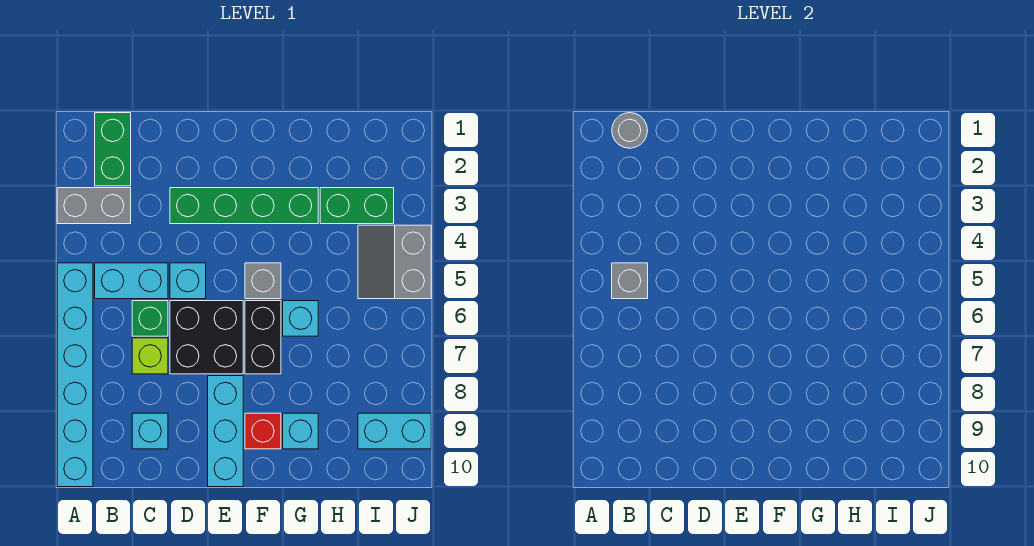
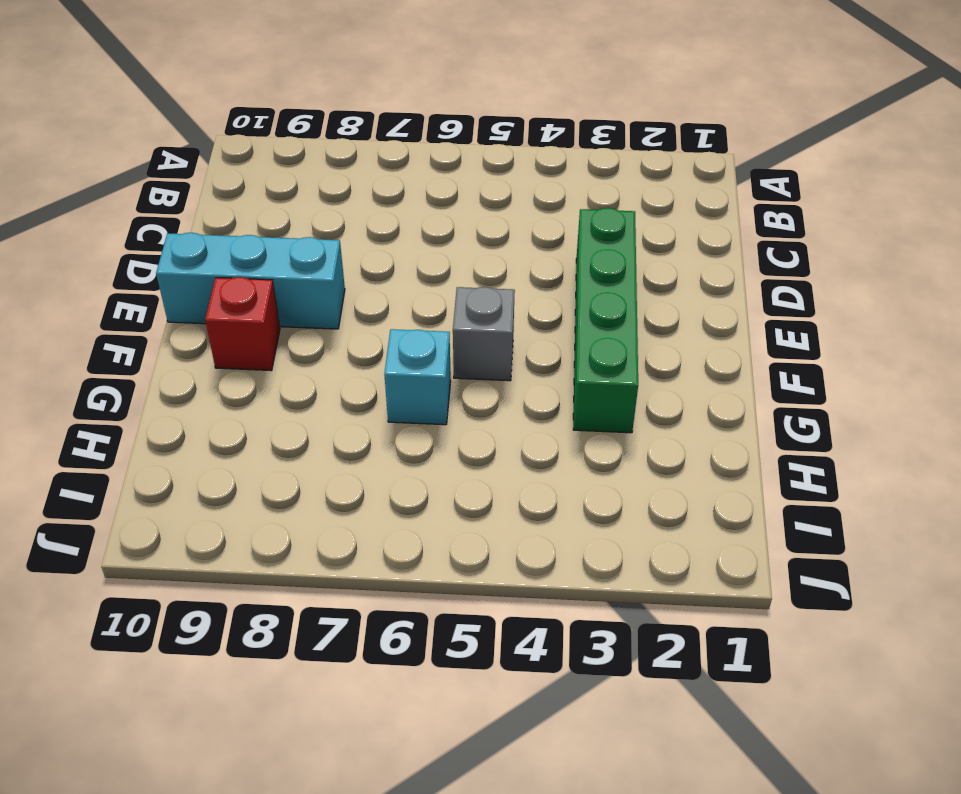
none -> grey 1x2 brick [57,188,131,224]
none -> cyan 1x6 brick [57,263,93,487]
none -> green 1x2 brick [95,113,131,186]

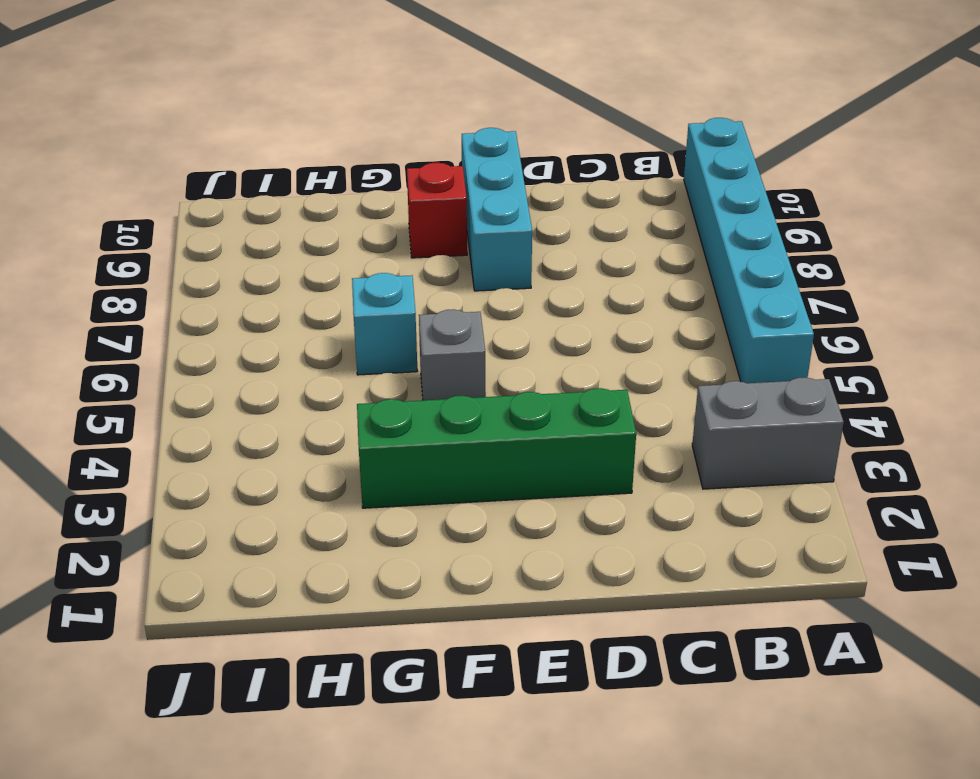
none -> green 1x2 brick [95,113,131,186]
none -> cyan 1x2 brick [95,263,168,299]
none -> green 1x1 brick [132,301,168,336]

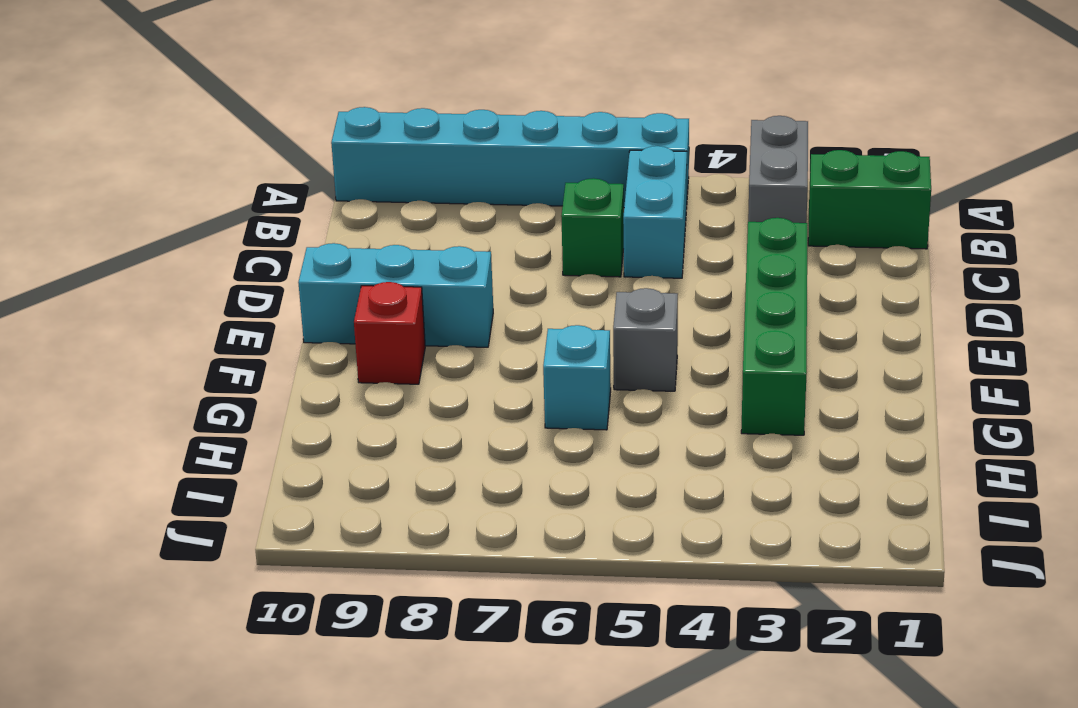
none -> lime 1x1 brick [132,338,168,374]
none -> cyan 1x1 brick [132,413,168,449]
none -> cyan 1x1 brick [170,263,206,299]

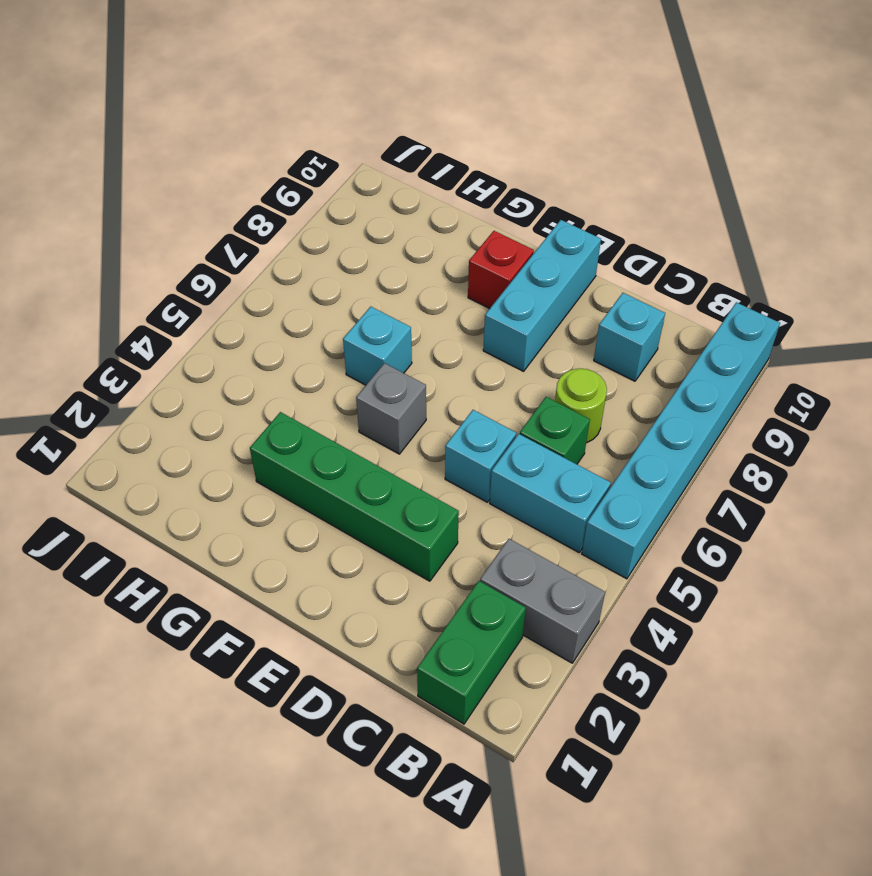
lime 1x1 round brick [555,369,607,443] -> lime 1x1 brick [132,338,168,374]
none -> black 2x2 brick [170,301,243,374]
none -> black 1x2 brick [245,301,281,374]
none -> cyan 1x1 brick [283,413,318,449]

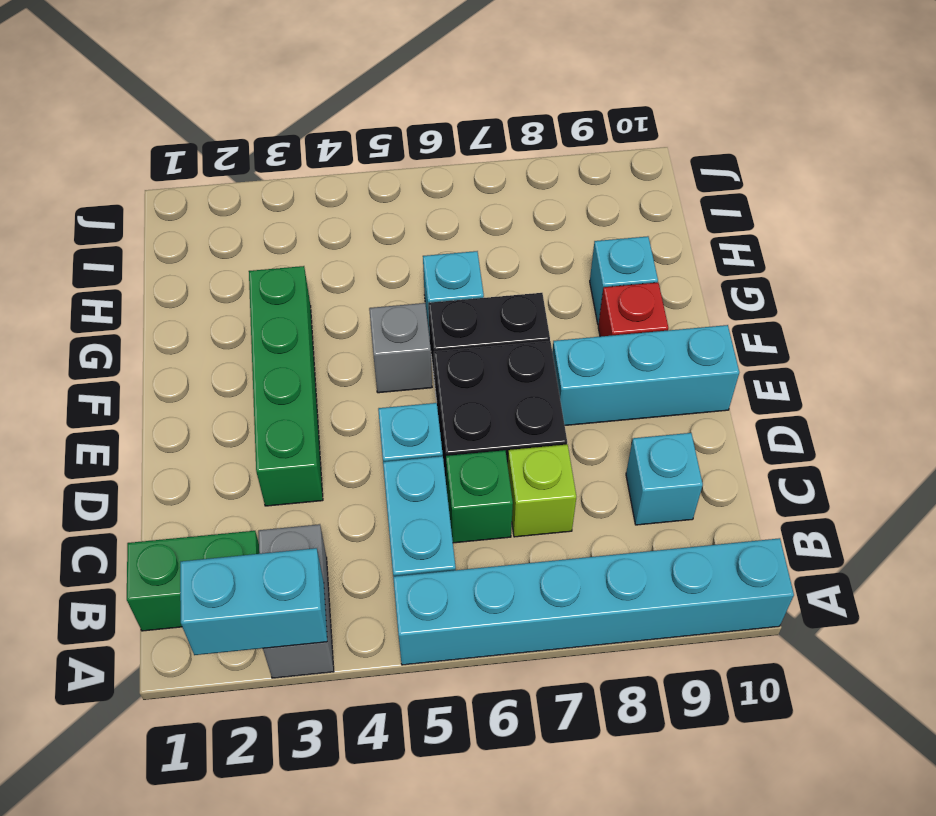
cyan 1x2 brick [180,548,327,655] -> cyan 1x2 brick turned to [358,413,431,449]
none -> green 1x2 brick [320,188,394,224]
none -> grey 2x2 slope [358,225,431,299]
none -> grey 1x1 round brick [612,113,647,148]

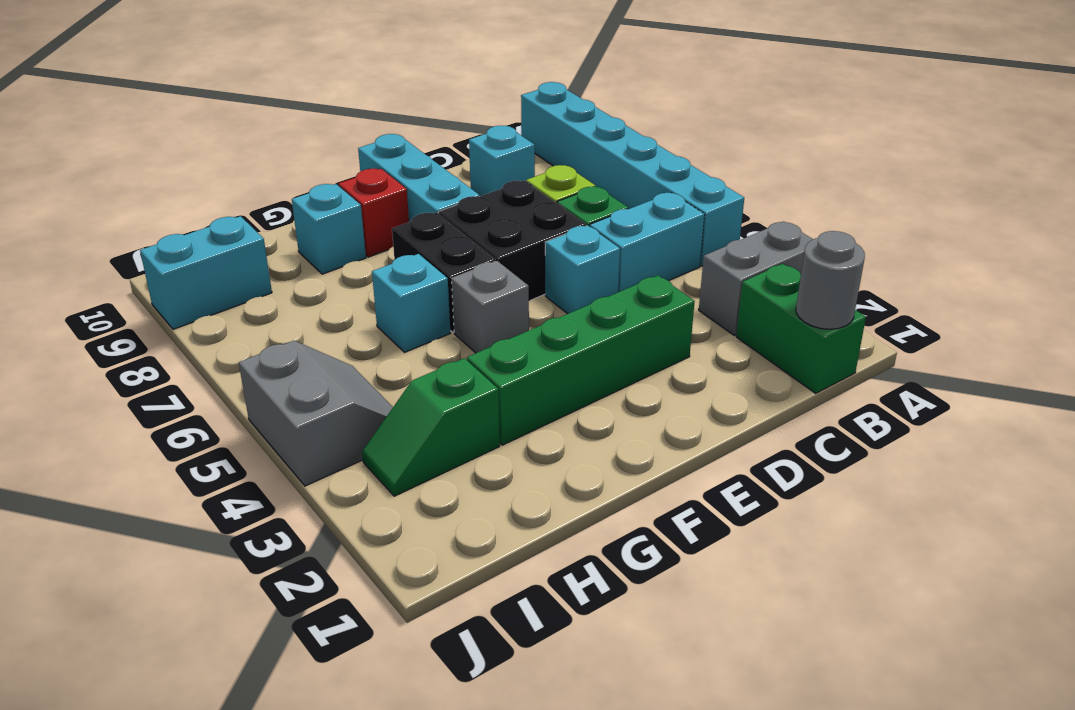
green 1x2 slope [362,358,500,496] -> green 1x2 brick [320,188,394,224]
none -> grey 1x1 brick [612,263,648,299]

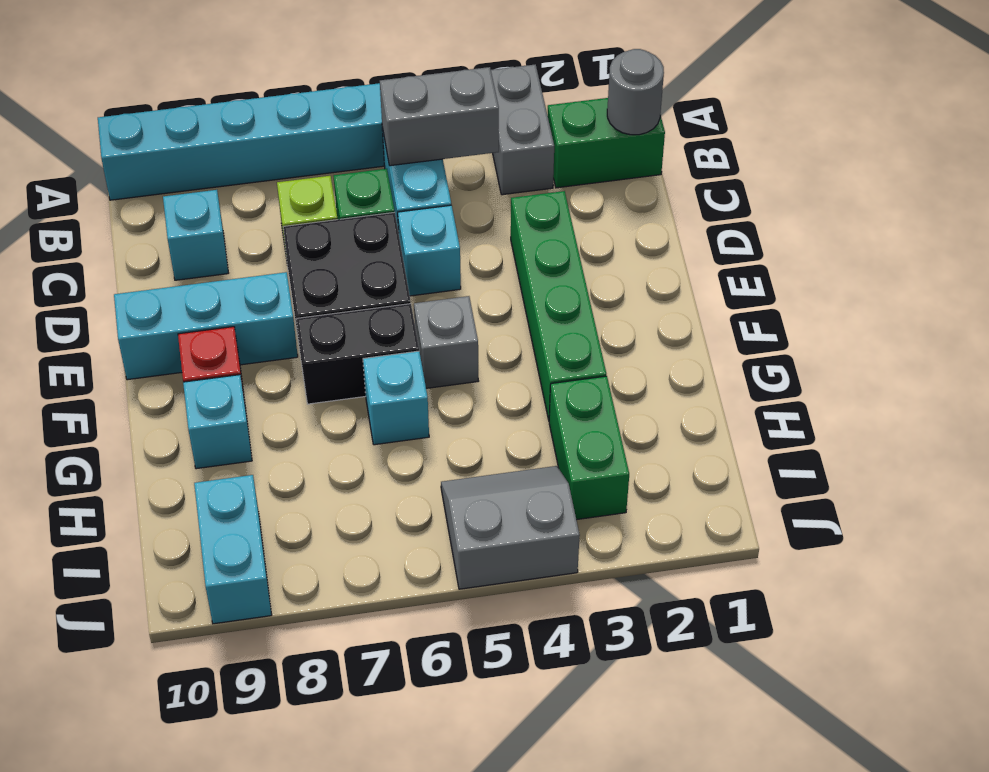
grey 1x2 brick [380,67,499,166] -> grey 1x1 brick [612,263,648,299]

